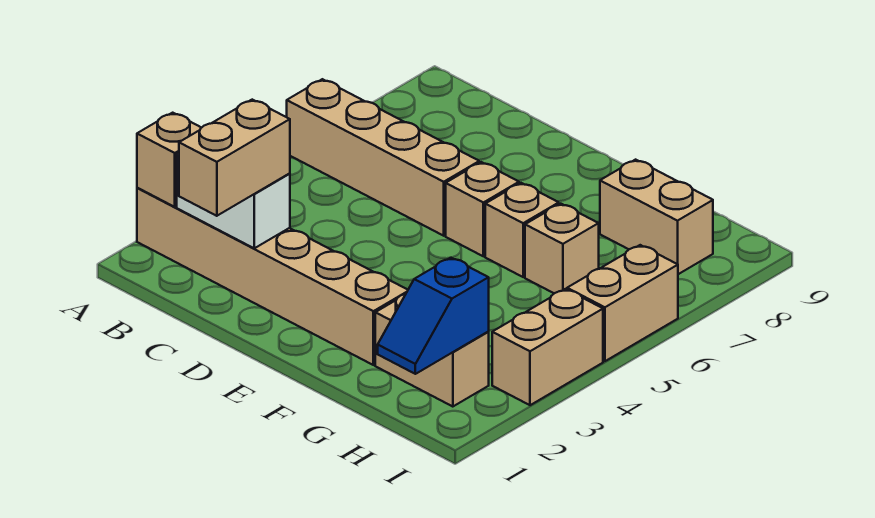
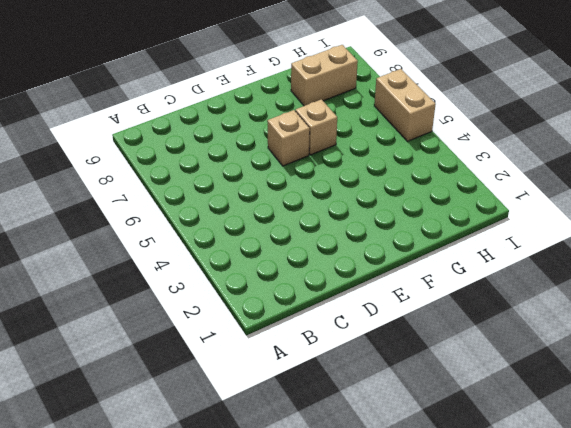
none -> tan 1x6 brick [137,188,408,365]
none -> tan 1x4 brick [287,79,479,236]
none -> tan 1x2 brick [375,294,489,407]

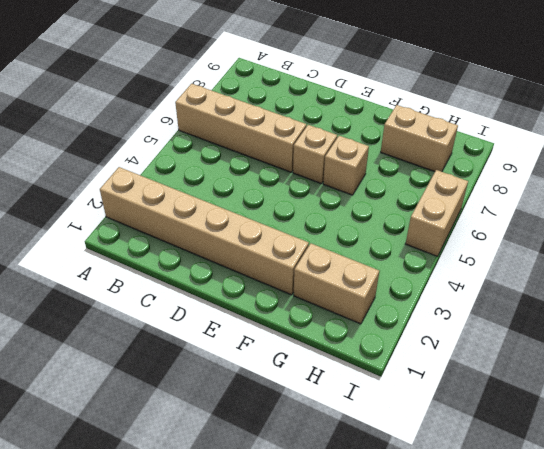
none -> tan 1x1 brick [525,204,599,293]
none -> tan 1x2 brick [492,289,603,405]
none -> tan 1x1 brick [137,113,201,207]

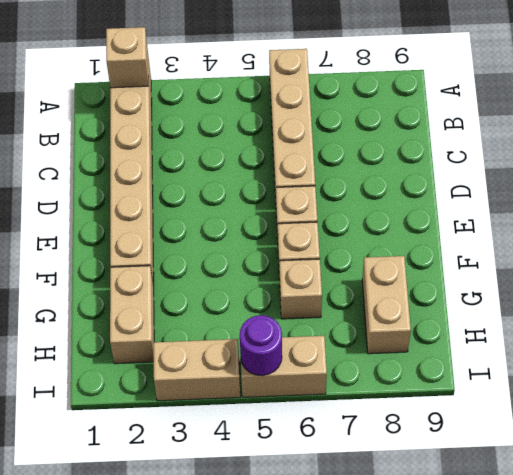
purple 1x1 round brick [240,315,282,376] -> none
none -> white 1x2 brick [177,153,290,248]
none -> blue 1x2 slope [378,258,489,374]
none -> tan 1x2 brick [179,100,290,216]

